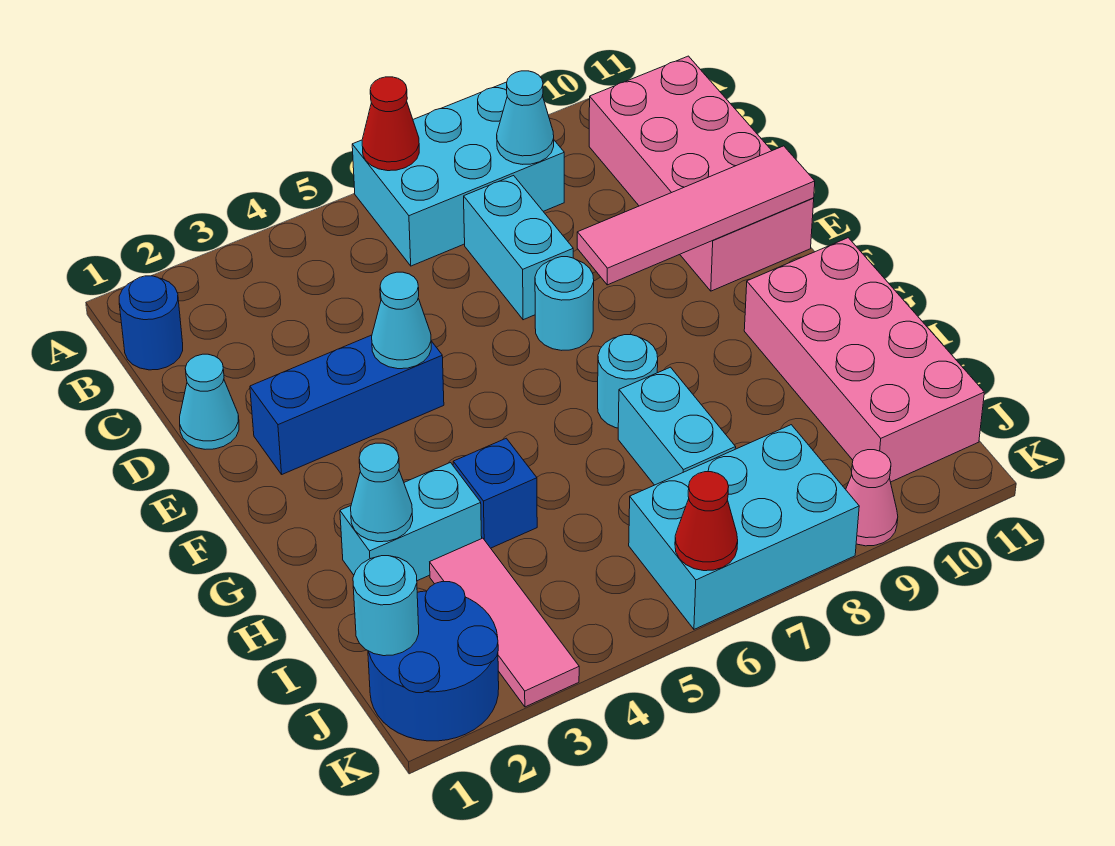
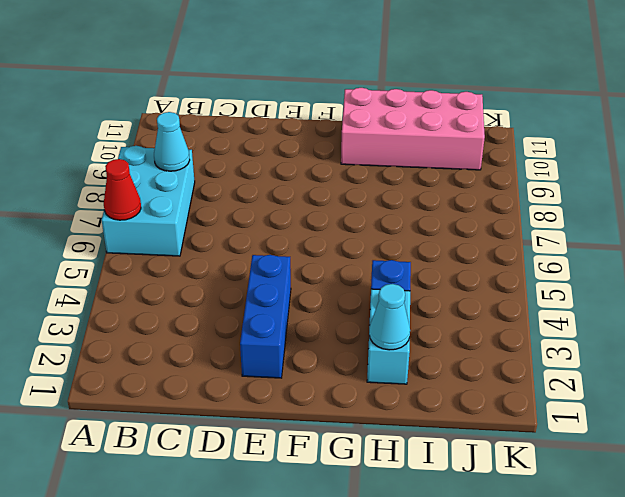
none -> blue 1x1 round brick [119,276,183,370]
none -> pink 2x4 brick [589,56,814,291]
none -> cyan 1x2 brick [464,176,573,320]

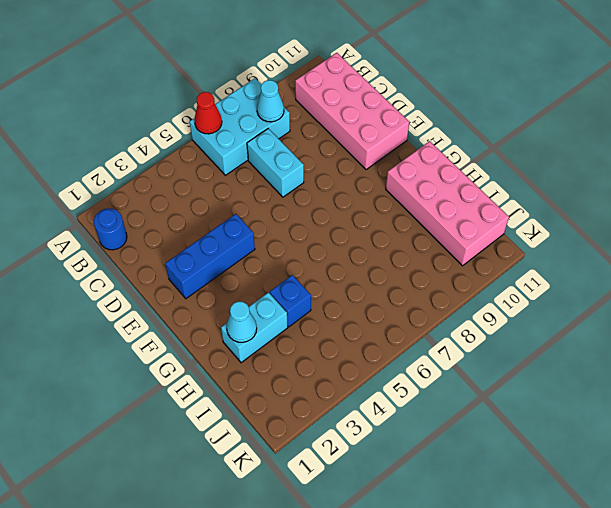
none -> cyan 1x1 cone [180,354,239,449]
none -> cyan 1x1 round brick [535,257,594,350]
none -> cyan 1x1 round brick [598,335,658,428]

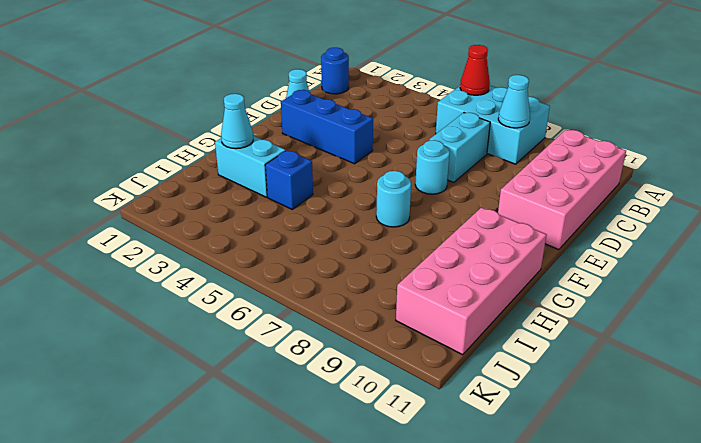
none -> cyan 1x2 brick [618,367,736,485]
none -> pink 1x3 tile [430,538,579,707]
none -> blue 2x2 round brick [368,582,499,741]

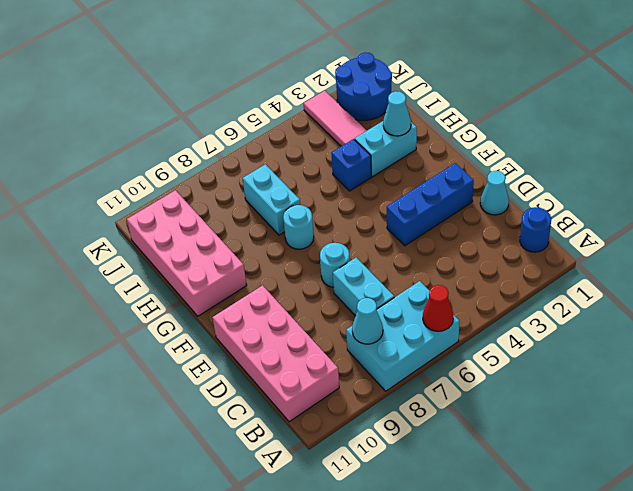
none -> cyan 2x3 brick [629,425,859,629]
none -> pink 1x1 cone [846,450,898,546]
none -> cyan 1x1 cone [372,272,431,369]

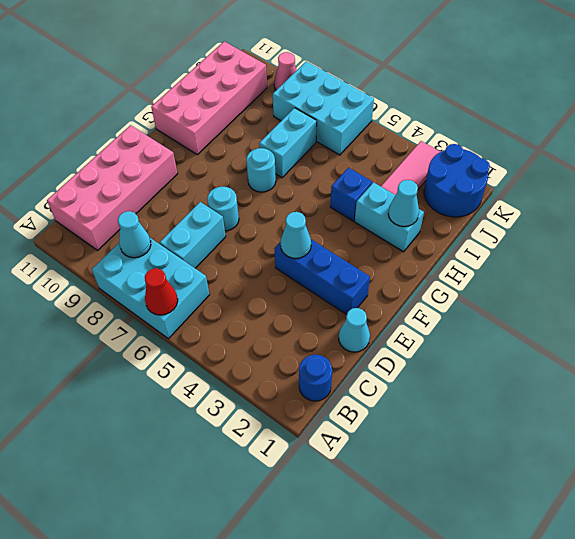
none -> pink 1x4 tile [577,146,815,285]
none -> cyan 1x1 round brick [353,556,419,656]
none -> red 1x1 cone [675,472,738,571]

